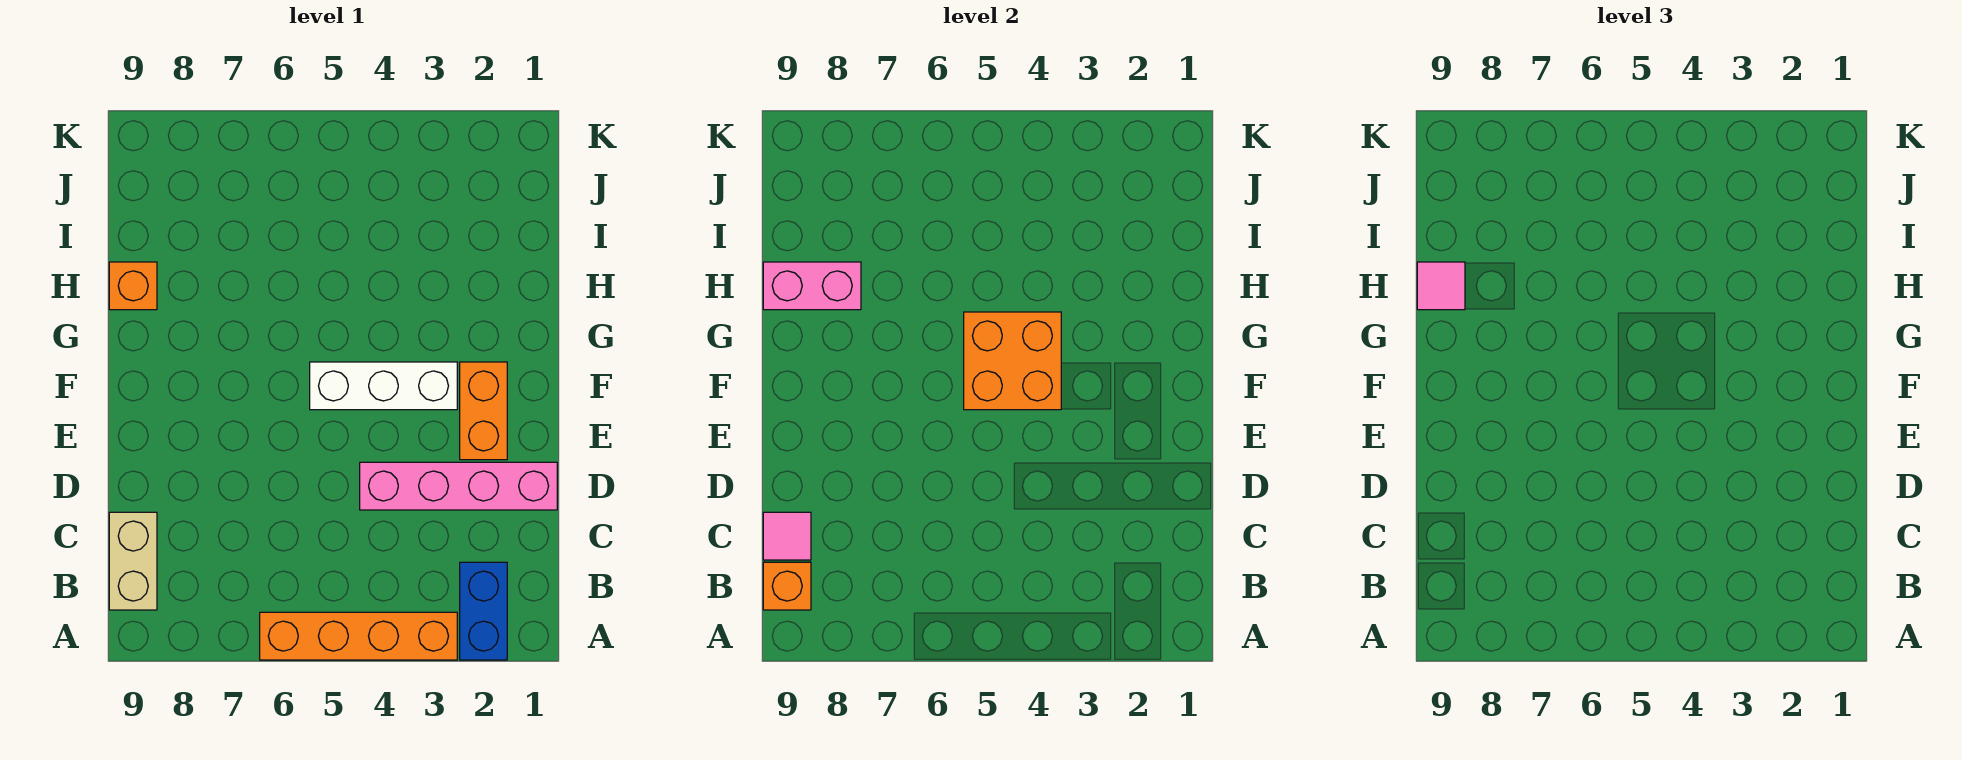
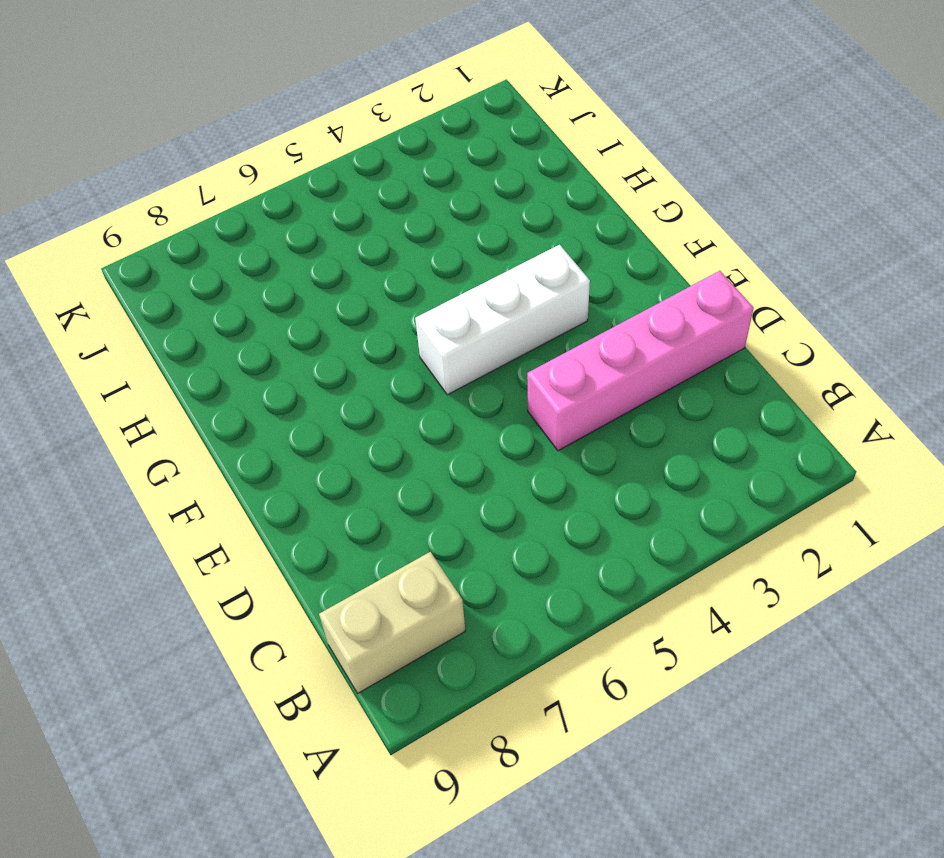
tan 1x2 brick [319,552,466,693] -> tan 1x2 brick turned to [109,512,157,610]
none -> blue 1x2 brick [460,562,507,660]
none -> orange 1x4 brick [260,612,457,660]
none -> orange 1x2 brick [460,362,507,460]

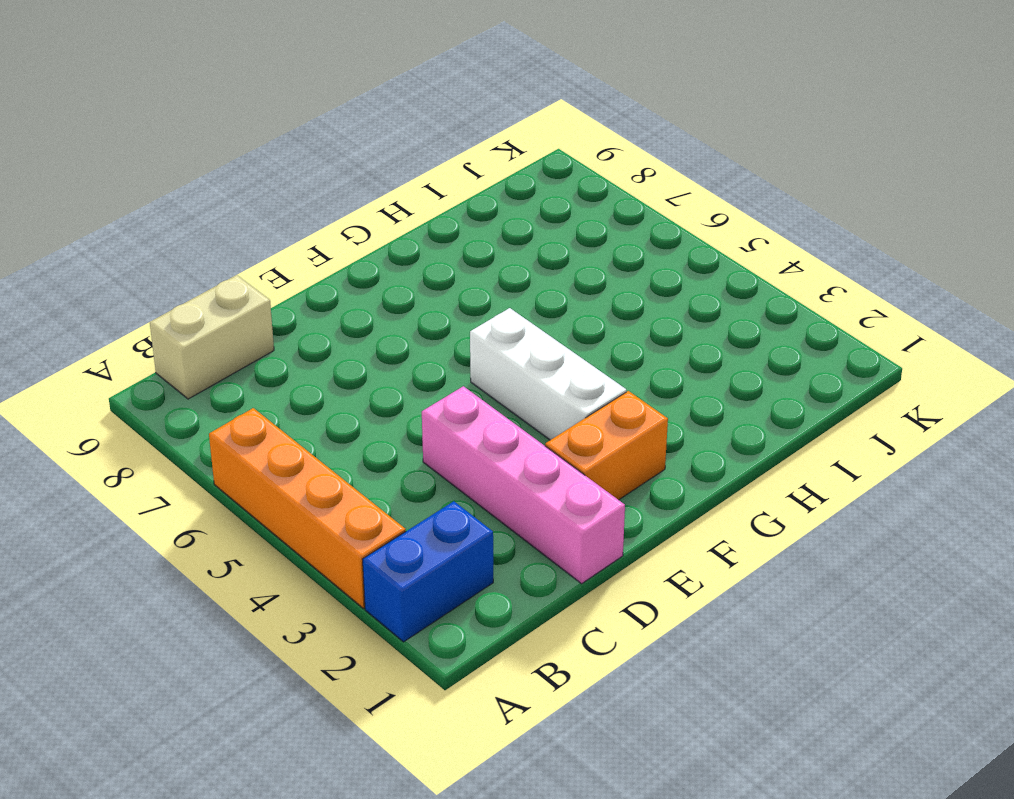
none -> orange 1x1 brick [109,262,157,310]
none -> orange 1x1 brick [763,562,811,610]
none -> pink 1x1 tile [763,512,811,560]

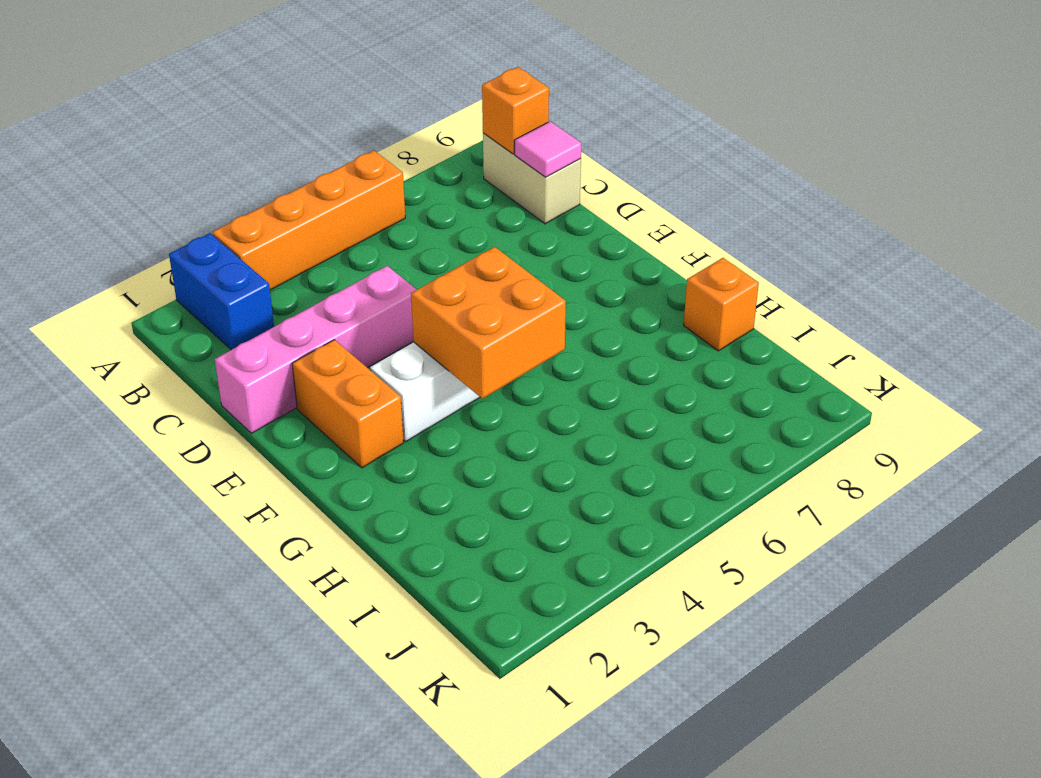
none -> pink 1x2 brick [763,262,861,310]
none -> pink 1x1 tile [1417,262,1465,310]

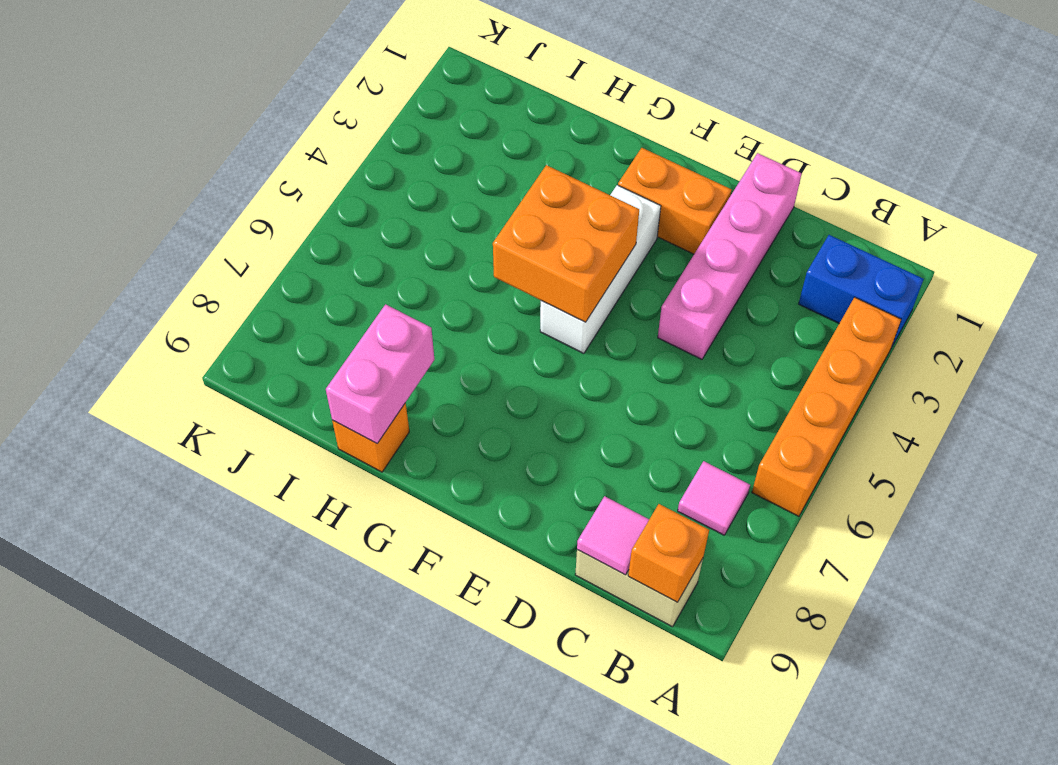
pink 1x1 tile [678,461,750,535] -> pink 1x1 tile moved to [1417,262,1465,310]

